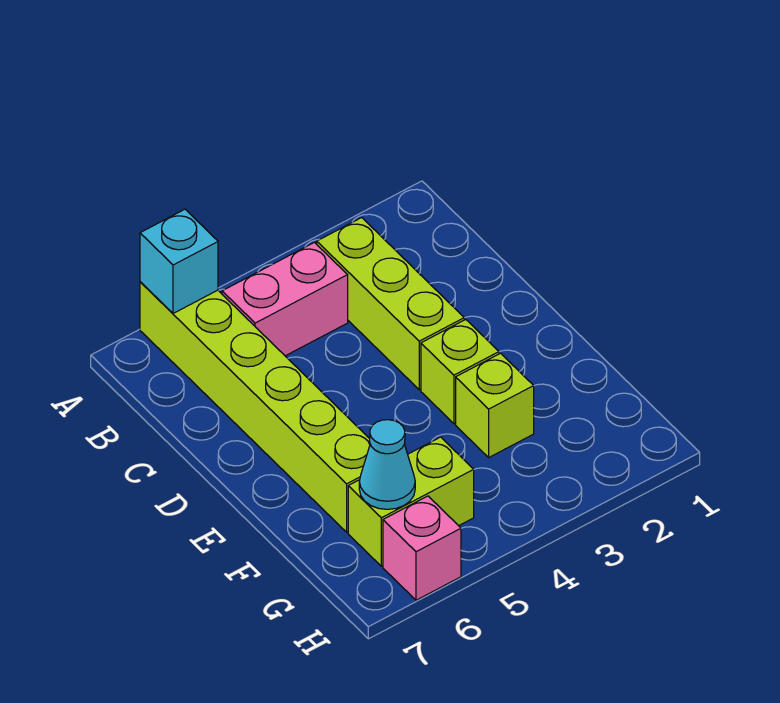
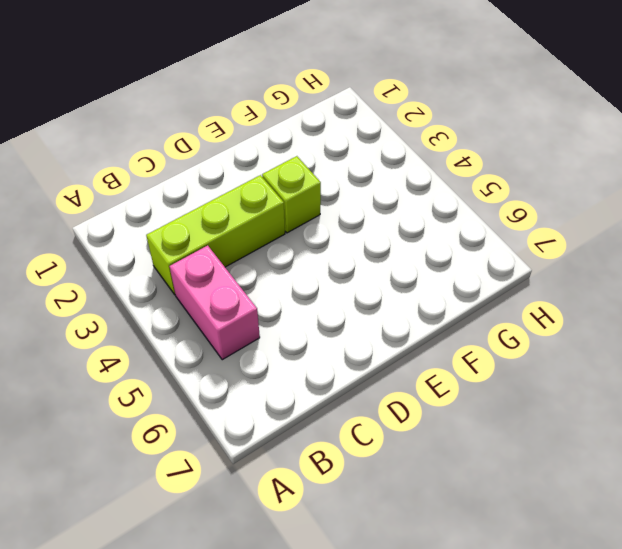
none -> lime 1x6 brick [140,282,370,532]
none -> lime 1x1 brick [456,353,534,457]

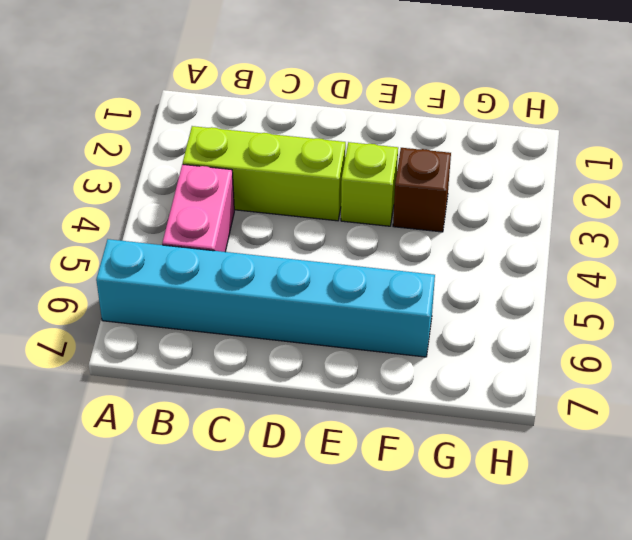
cyan 1x6 brick [96,239,435,357] -> lime 1x6 brick [140,282,370,532]
brown 1x1 brick [393,148,451,232] -> lime 1x1 brick [456,353,534,457]
none -> lime 1x2 brick [348,437,474,566]
none -> pink 1x1 brick [383,496,461,600]

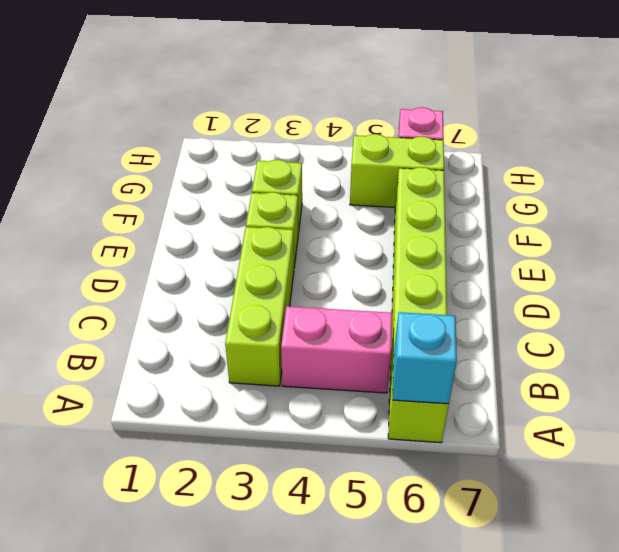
none -> cyan 1x1 cone [359,420,415,509]

